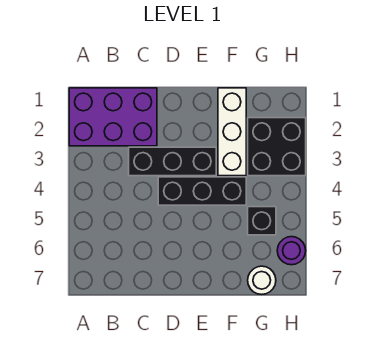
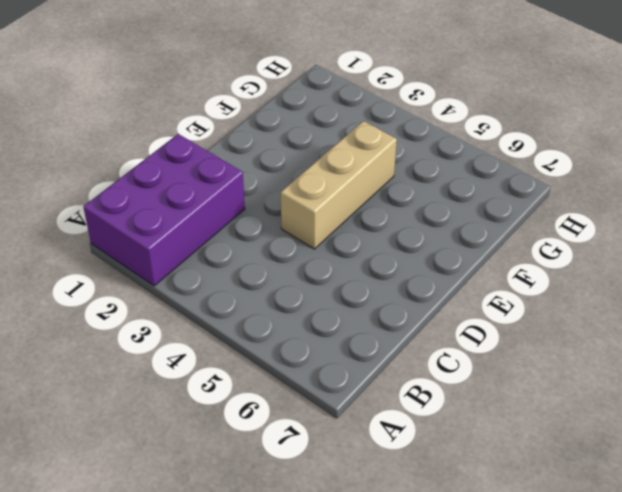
tan 1x3 brick [281,121,397,249] -> black 1x3 brick [158,177,246,205]
none -> black 1x3 brick [129,147,216,176]
none -> white 1x3 brick [218,88,246,176]

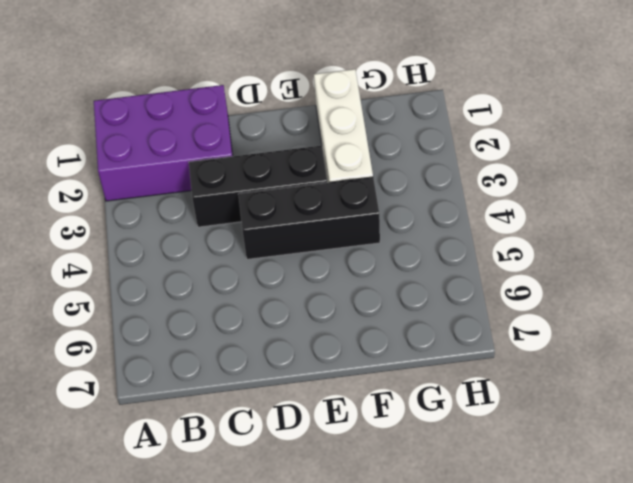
none -> black 2x2 brick [248,118,306,176]
none -> black 1x1 brick [248,207,276,235]

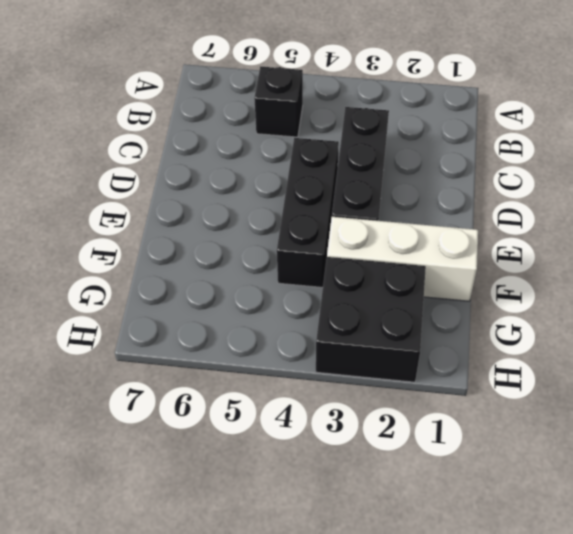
black 1x1 brick [254,66,303,137] -> black 1x1 brick moved to [248,207,276,235]
none -> purple 2x3 brick [69,88,157,146]
none -> white 1x1 round brick [248,266,276,294]

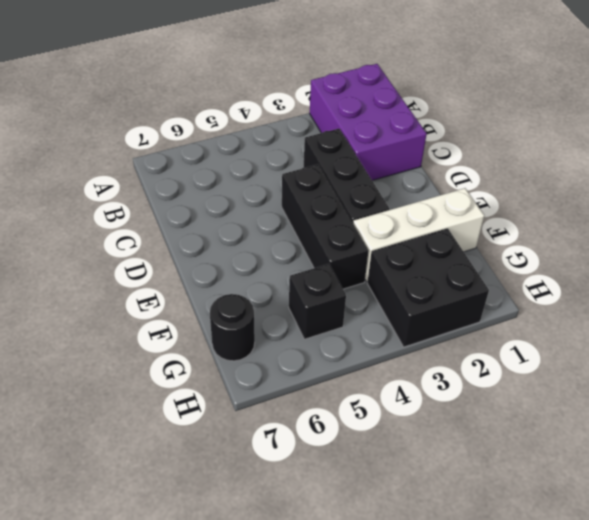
black 1x1 round brick [210,294,255,361] -> white 1x1 round brick [248,266,276,294]
none -> purple 1x1 round brick [277,237,306,265]

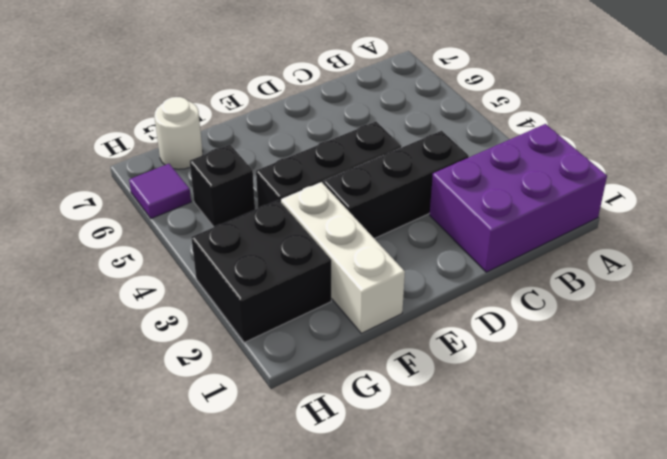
purple 1x1 tile [129,164,191,219] -> purple 1x1 round brick [277,237,306,265]

